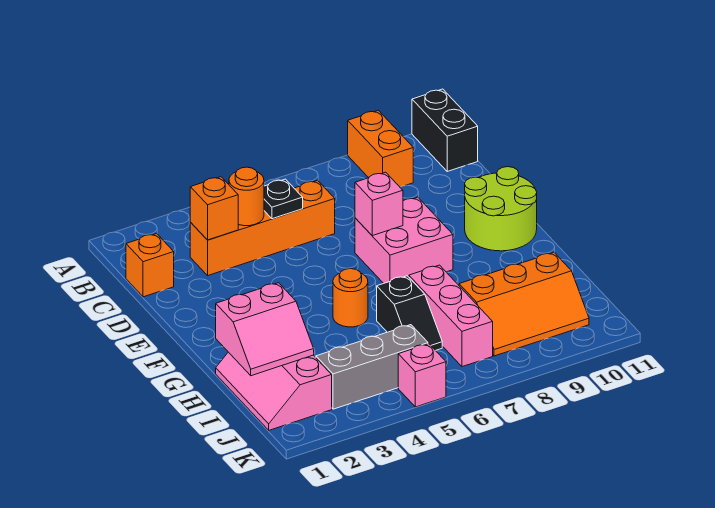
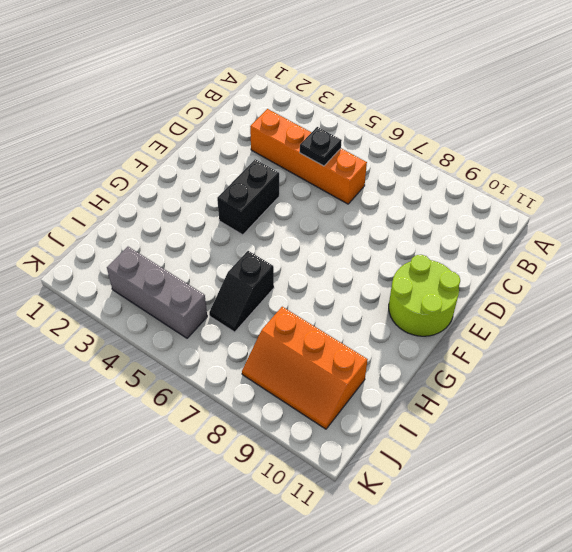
black 1x2 brick [217,159,279,235] -> black 1x2 brick moved to [412,89,478,171]
none -> orange 1x2 brick [348,110,413,187]
none -> orange 1x1 brick [126,234,174,297]
none -> pink 2x2 brick [355,197,453,283]

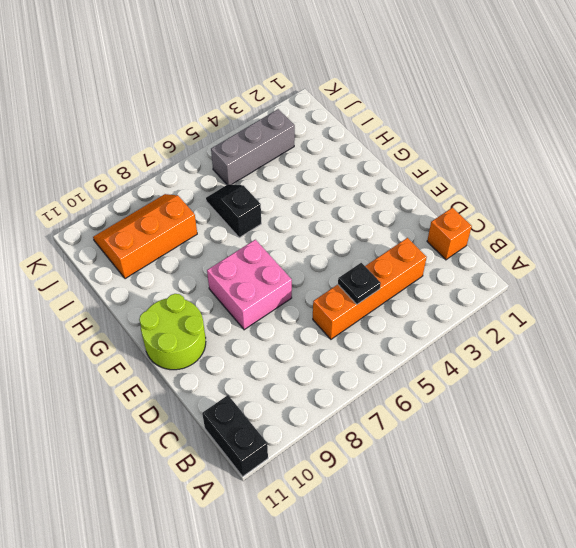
none -> orange 1x2 brick [348,110,413,187]
none -> orange 1x1 round brick [333,269,368,327]
none -> pink 2x3 slope [216,352,332,430]

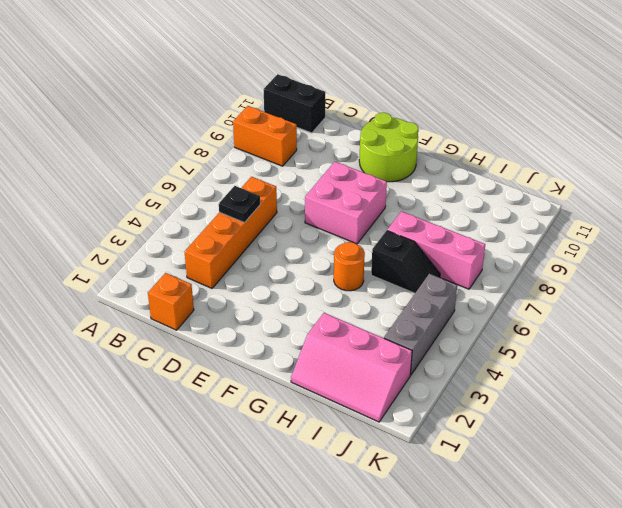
none -> orange 2x3 slope [459,252,589,356]
none -> pink 1x1 brick [398,344,446,407]
none -> orange 1x1 brick [190,177,238,240]

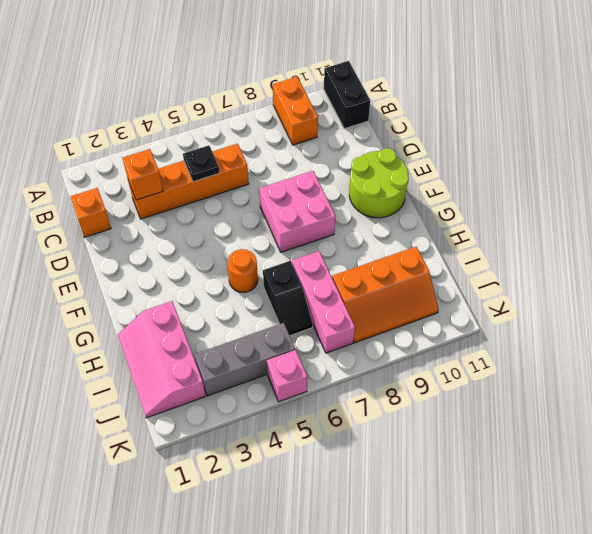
none -> orange 1x1 round brick [229,167,264,226]
none -> pink 1x1 brick [355,172,403,236]
none -> pink 2x2 slope [216,283,314,376]

